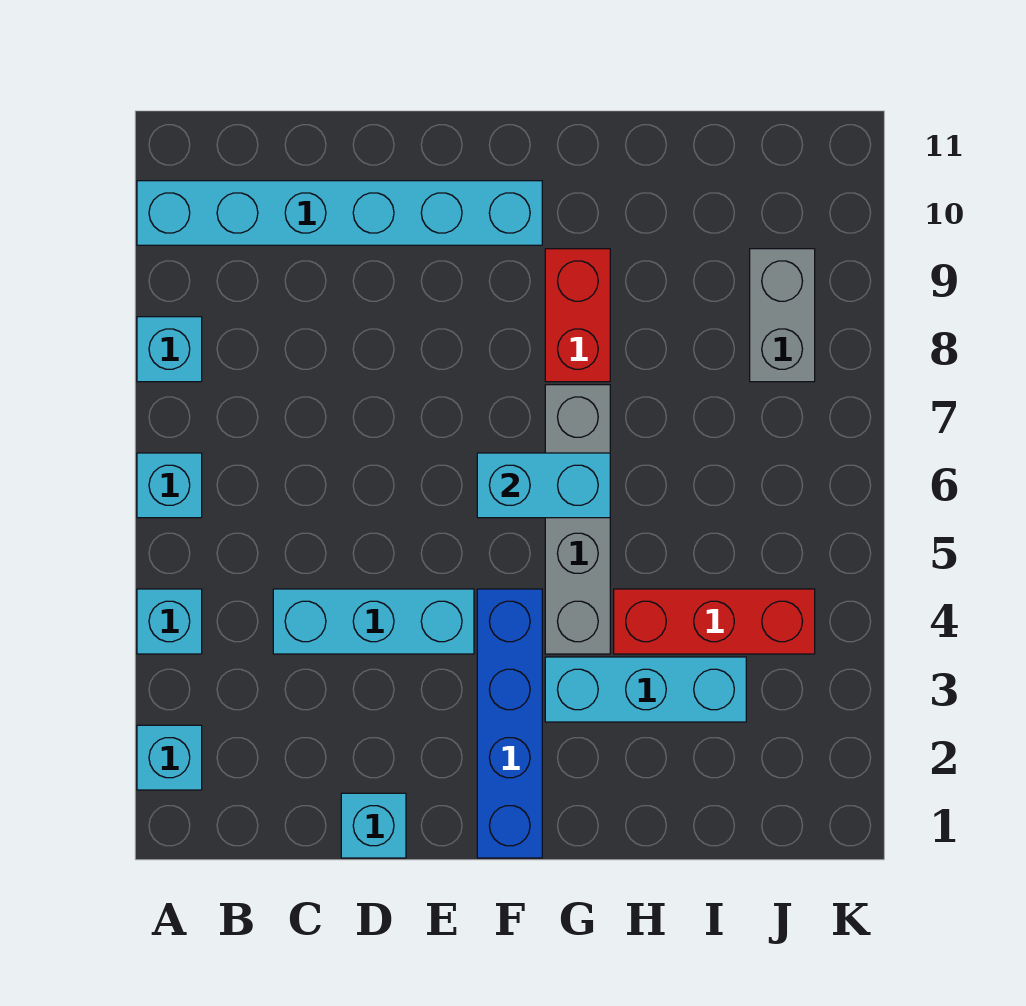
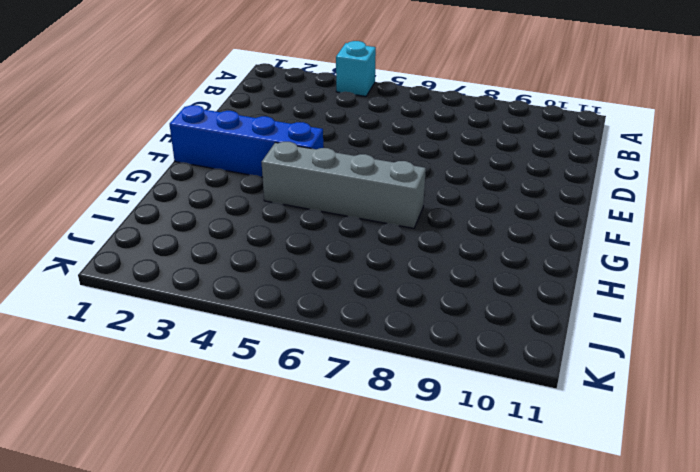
none -> cyan 1x1 brick [137,725,202,790]
none -> cyan 1x1 brick [137,453,202,518]
none -> cyan 1x1 brick [137,317,202,382]

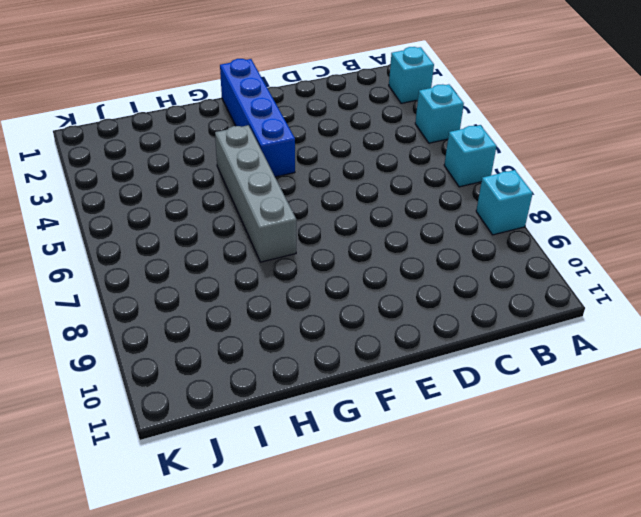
none -> cyan 1x6 brick [137,181,542,245]
none -> cyan 1x3 brick [273,589,474,654]
none -> cyan 1x1 brick [341,793,406,858]

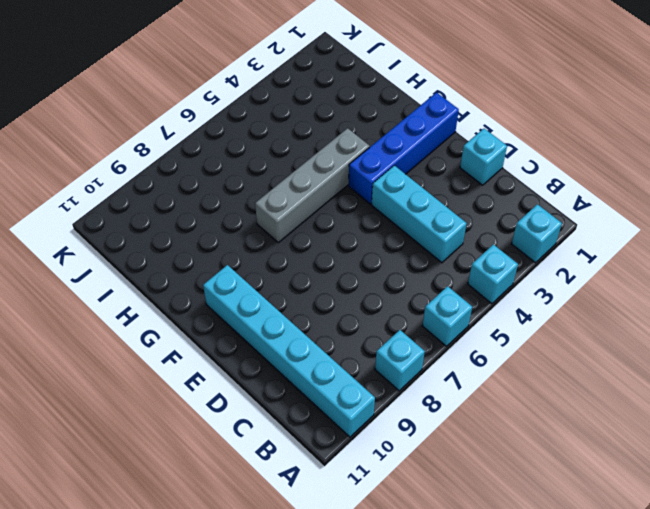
none -> cyan 1x3 brick [545,657,746,722]
none -> red 1x2 brick [545,249,610,382]
none -> red 1x3 brick [614,589,815,654]

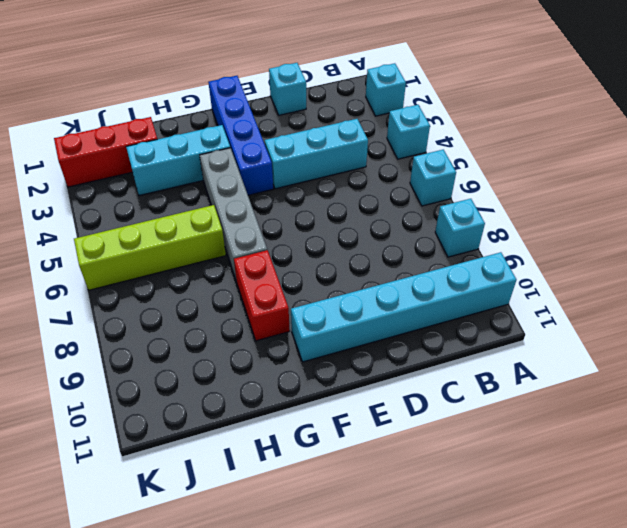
lime 1x4 brick [74,205,226,290] -> none
red 1x3 brick [54,117,157,187] -> red 1x3 brick moved to [614,589,815,654]
none -> grey 1x2 brick [750,249,815,382]
none -> cyan 1x2 brick [477,453,610,518]

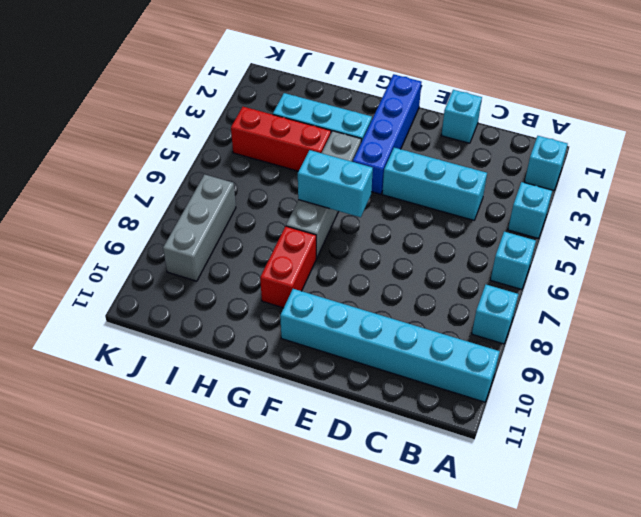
grey 1x3 brick [163,174,236,281] -> grey 1x2 brick [750,249,815,382]

